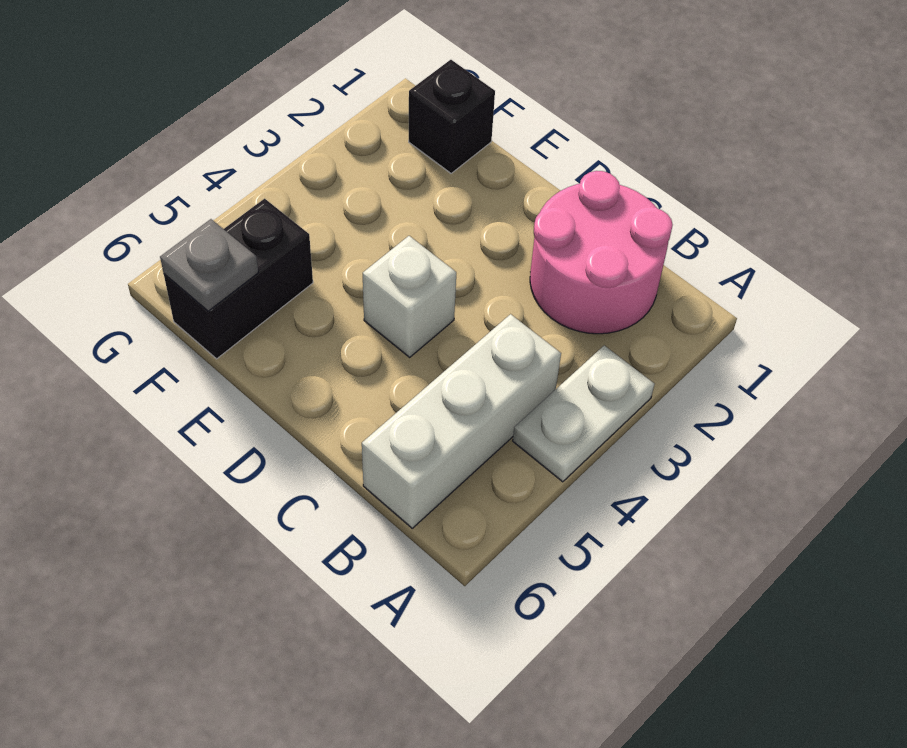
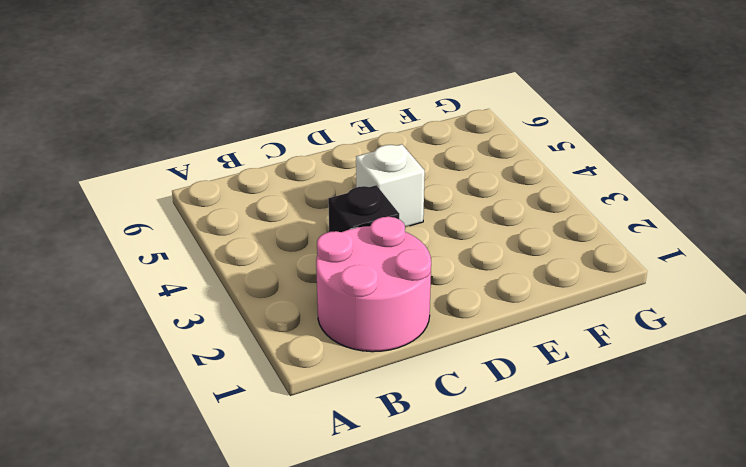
black 1x1 brick [328,185,399,232] -> black 1x1 brick moved to [409,60,495,173]
none -> white 1x2 plate [513,346,654,482]
none -> white 1x3 brick [362,314,561,528]

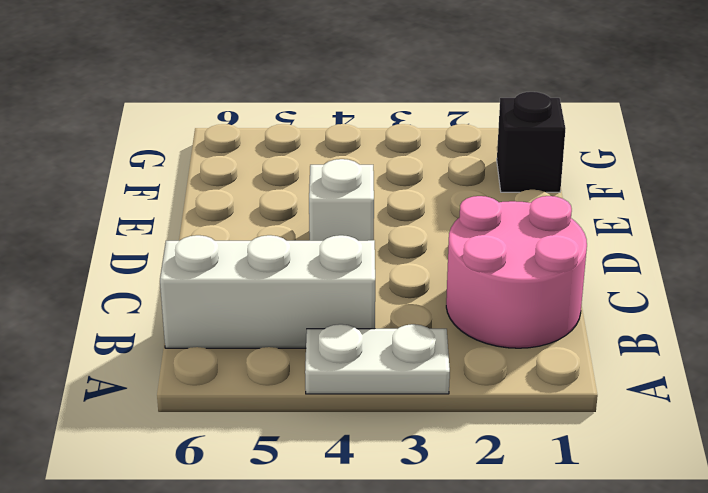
none -> black 1x2 brick [164,199,313,359]
none -> grey 1x1 plate [160,219,258,311]

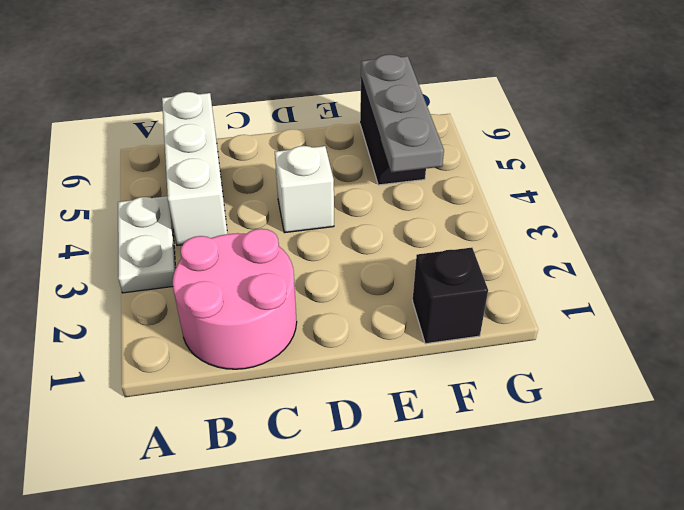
grey 1x3 plate [361,54,444,173] -> grey 1x1 plate [160,219,258,311]

